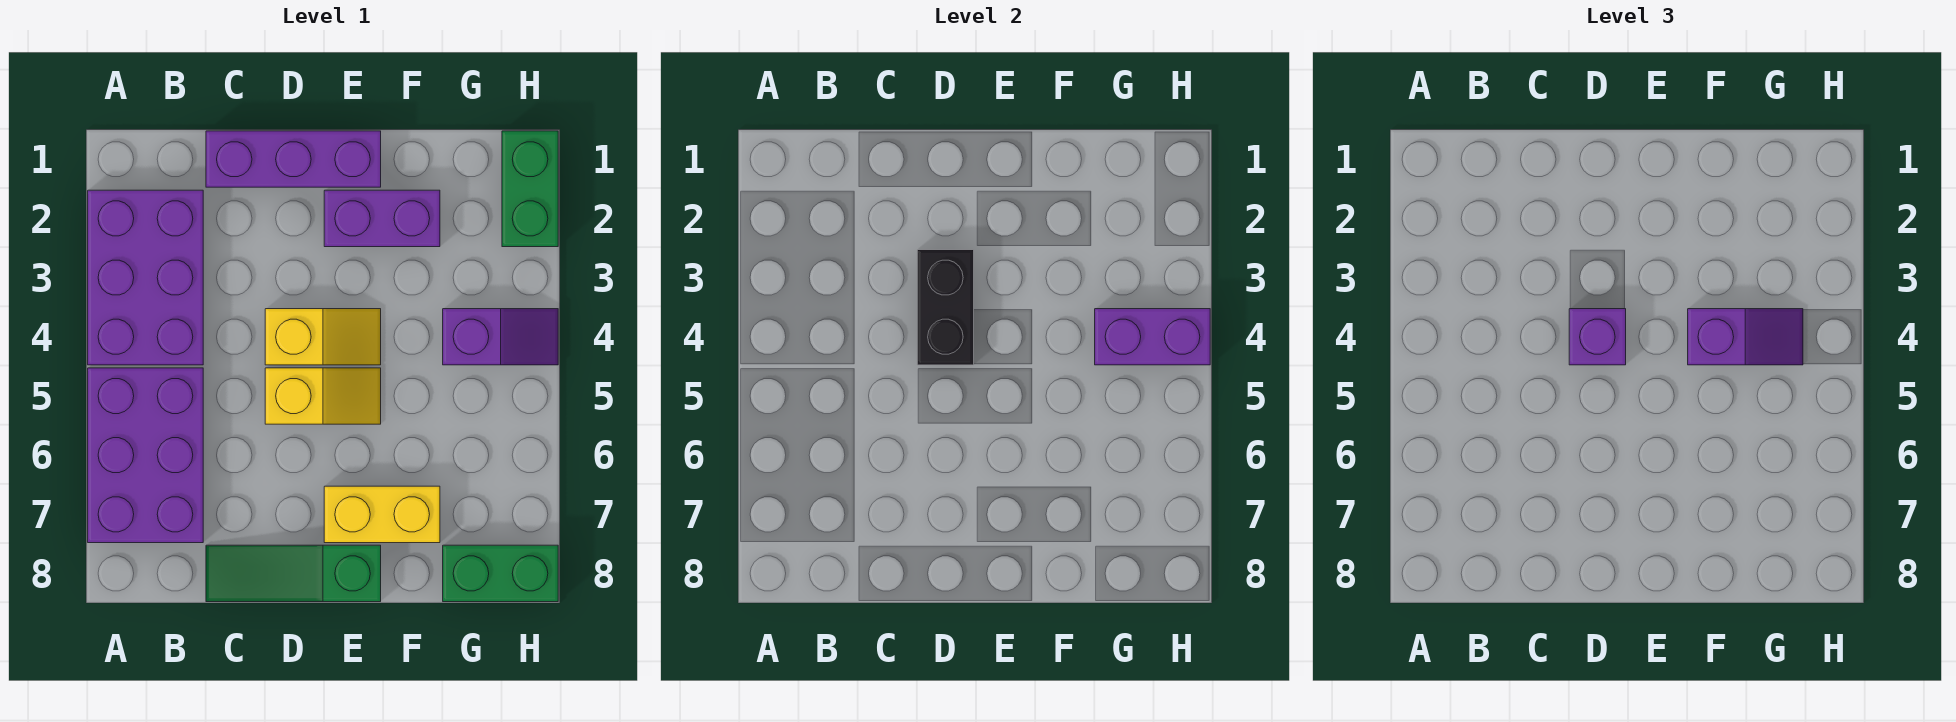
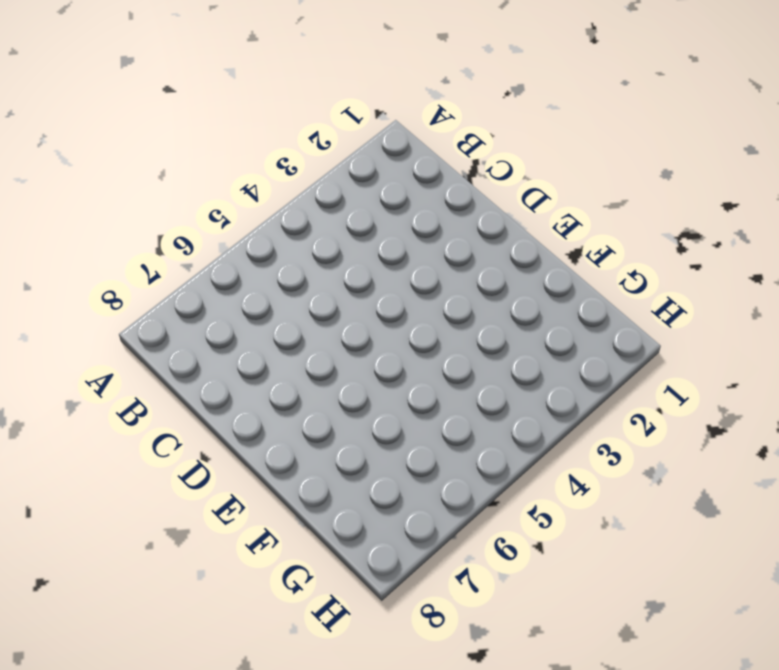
none -> purple 2x3 brick [88,190,203,365]
none -> purple 2x3 brick [88,368,203,543]
none -> purple 1x3 brick [206,131,381,187]

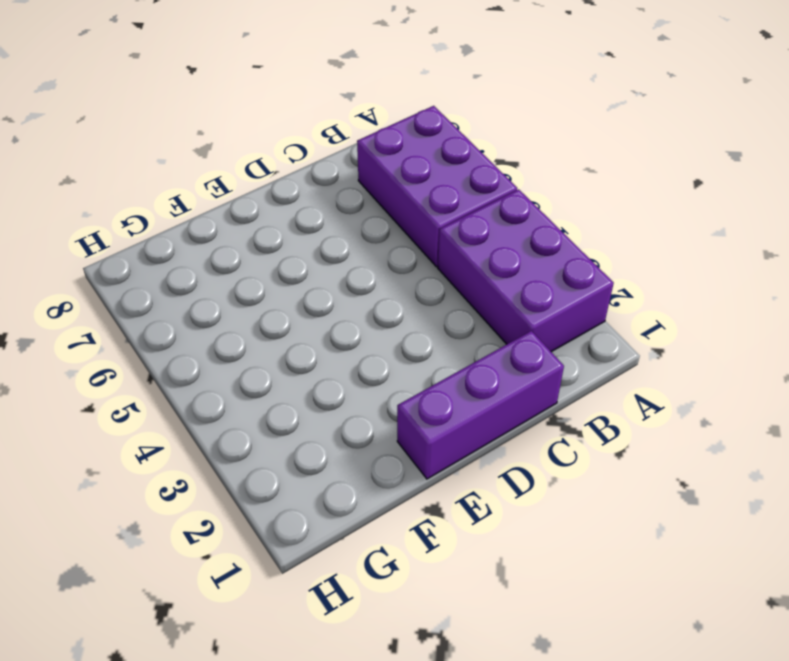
none -> green 1x3 slope [206,545,381,602]
none -> yellow 1x2 slope [265,309,381,365]
none -> yellow 1x2 slope [265,368,381,424]

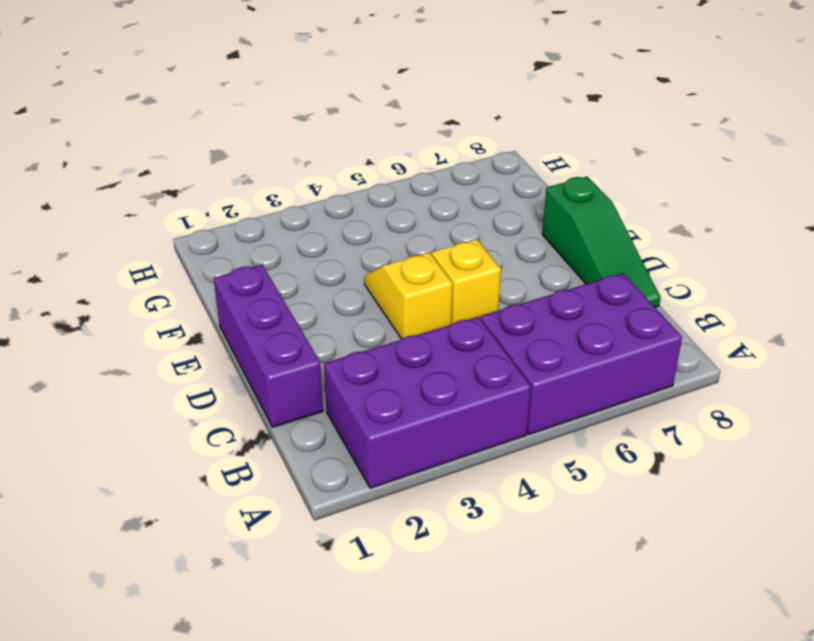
none -> purple 1x2 brick [324,190,440,247]
none -> yellow 1x2 brick [324,486,440,543]
none -> purple 1x2 slope [443,309,558,365]

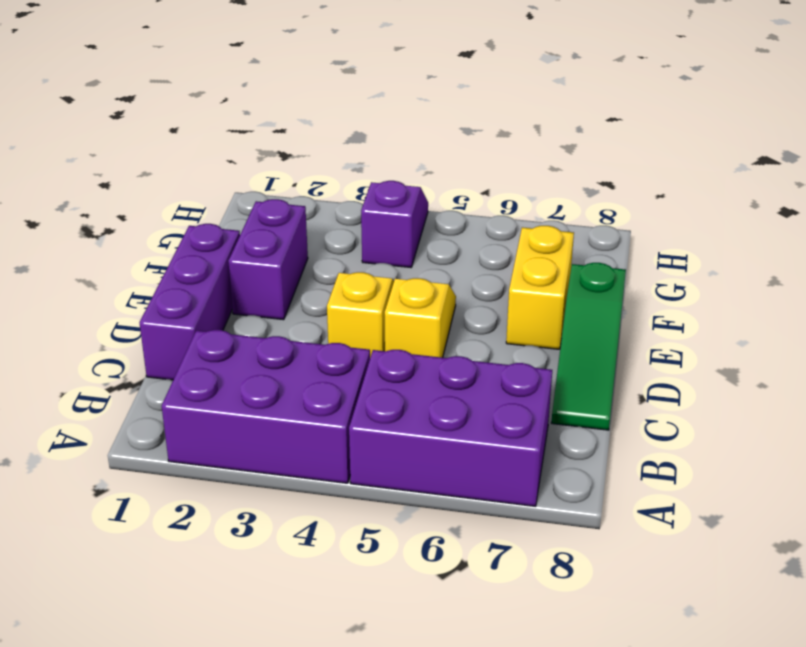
none -> green 1x2 brick [443,545,558,602]
none -> green 1x2 brick [502,131,558,247]
none -> black 1x2 brick [917,250,974,365]

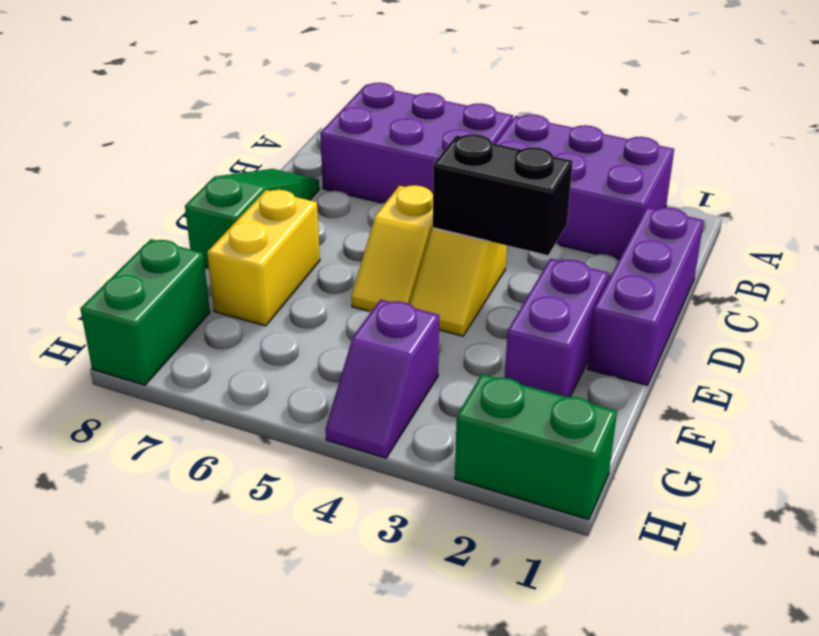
none -> purple 1x2 brick [1095,309,1210,365]
none -> purple 1x1 brick [1569,309,1626,365]
none -> purple 1x2 slope [1688,309,1803,365]

